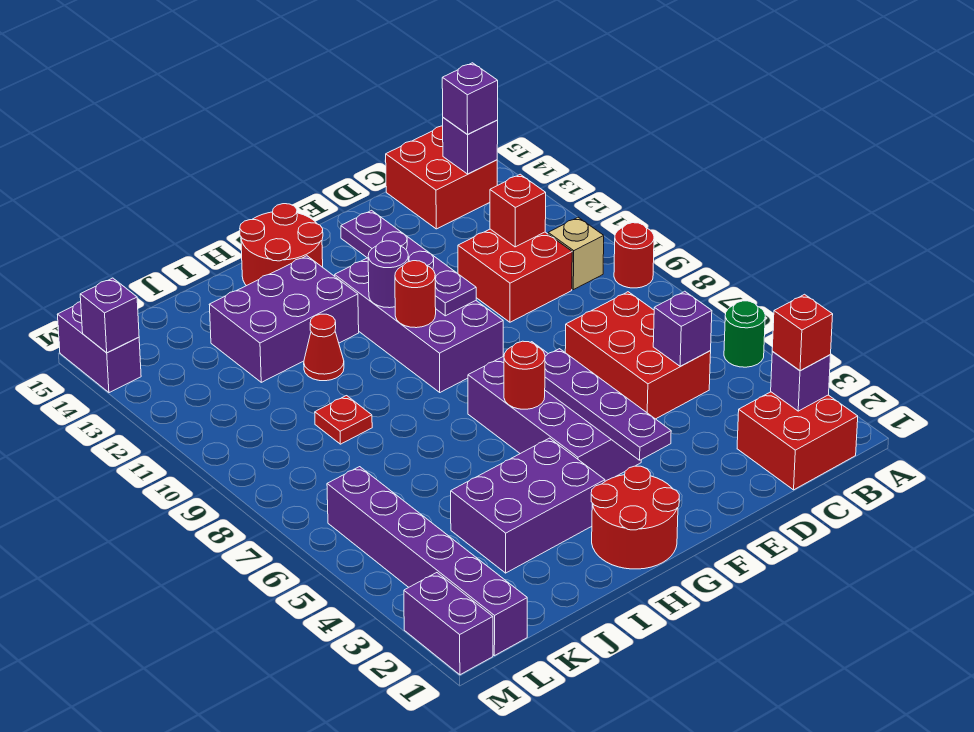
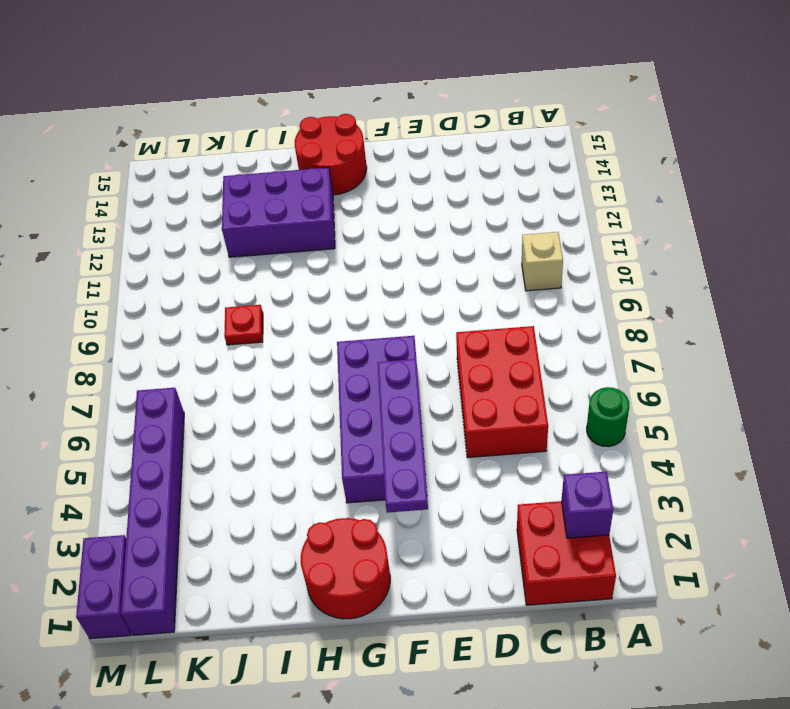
none -> red 1x1 round brick [614,223,654,288]
none -> red 2x2 brick [386,126,497,229]
none -> red 2x2 brick [458,229,572,322]
none -> purple 2x4 brick [335,258,503,392]

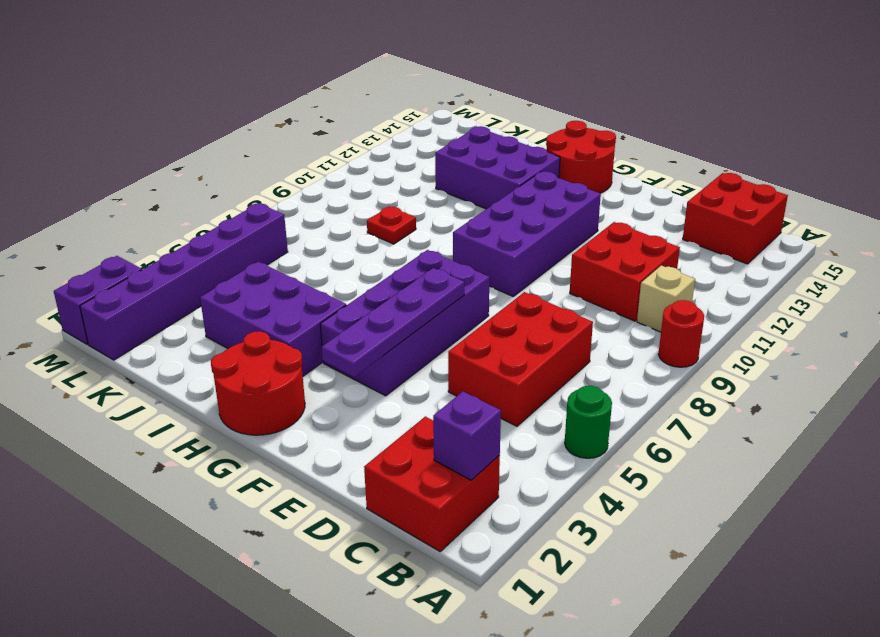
none -> red 1x1 cone [304,314,344,381]
none -> purple 1x2 brick [57,302,141,393]
none -> purple 1x1 brick [443,118,498,174]
none -> purple 1x1 brick [653,291,712,366]

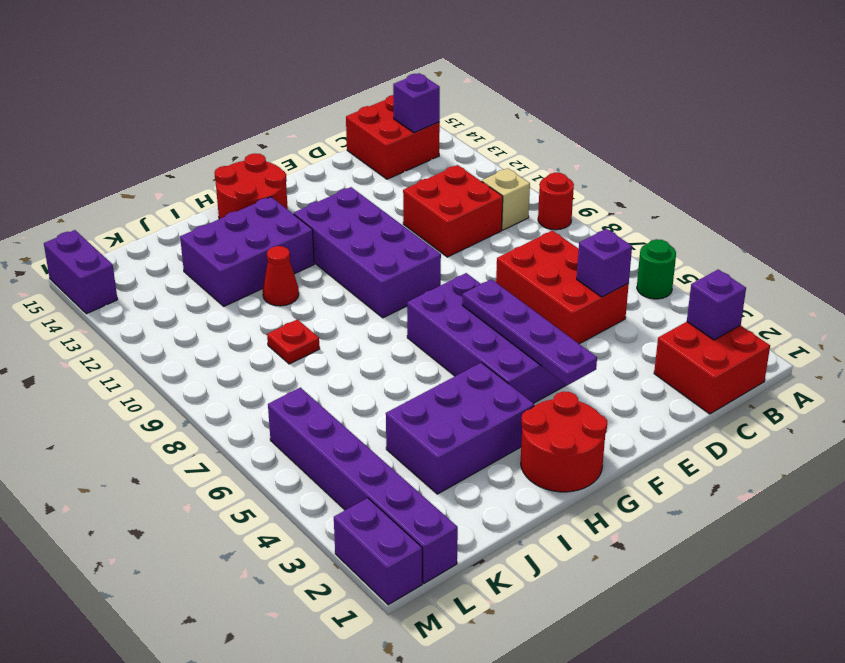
none -> red 1x1 brick [490,174,546,247]
none -> purple 1x4 plate [341,210,476,316]
none -> red 1x1 round brick [504,341,545,409]
none -> red 1x1 round brick [395,261,436,328]

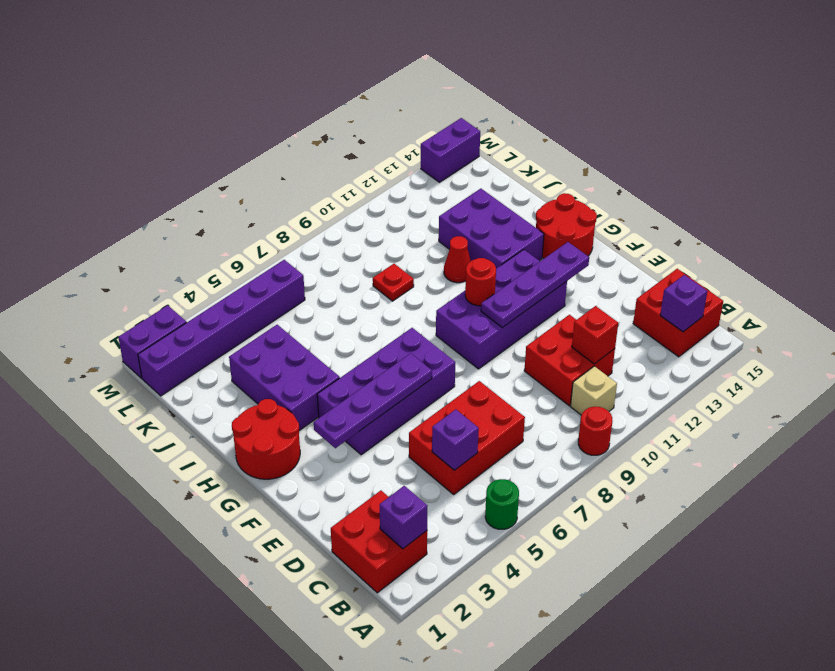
none -> red 1x1 round brick [504,341,545,409]
none -> purple 1x1 round brick [368,241,409,308]
none -> purple 1x1 brick [80,278,139,353]
none -> red 1x1 brick [772,294,833,371]

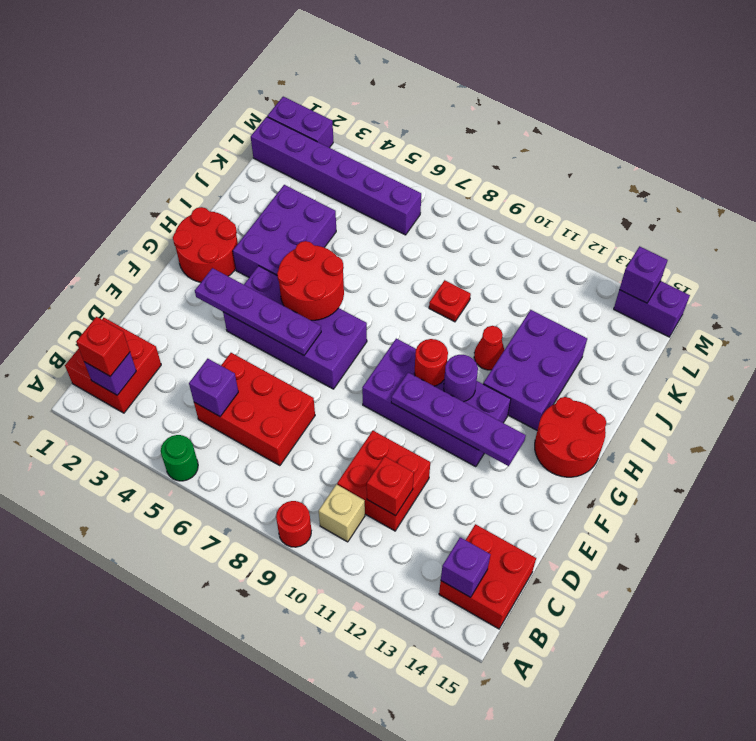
red 2x2 round brick [277,241,344,320] -> red 1x1 round brick [504,341,545,409]
none -> purple 1x1 brick [442,63,498,135]

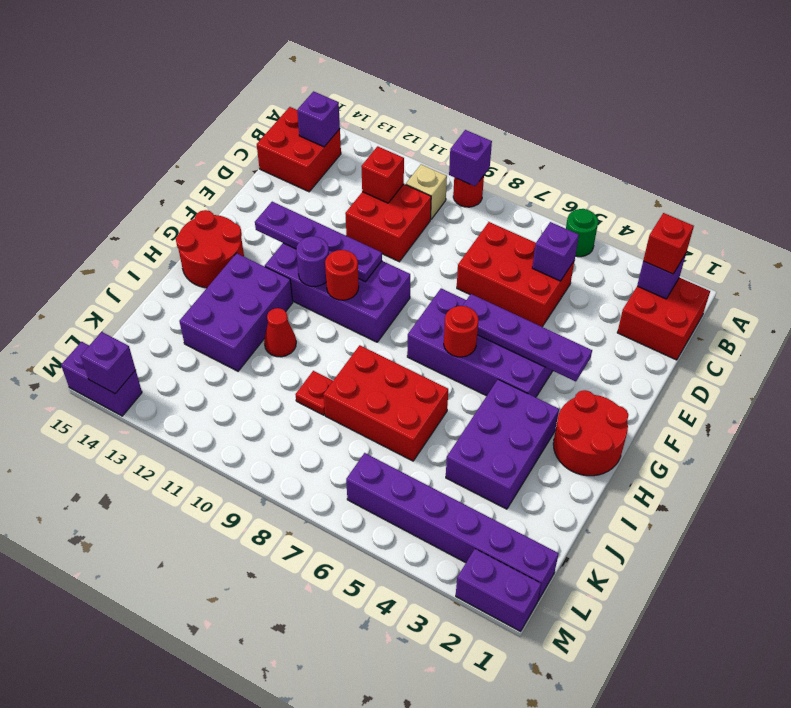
purple 1x1 brick [449,130,492,186] -> purple 1x1 brick moved to [442,63,498,135]
red 2x3 brick [323,345,448,461] -> none

